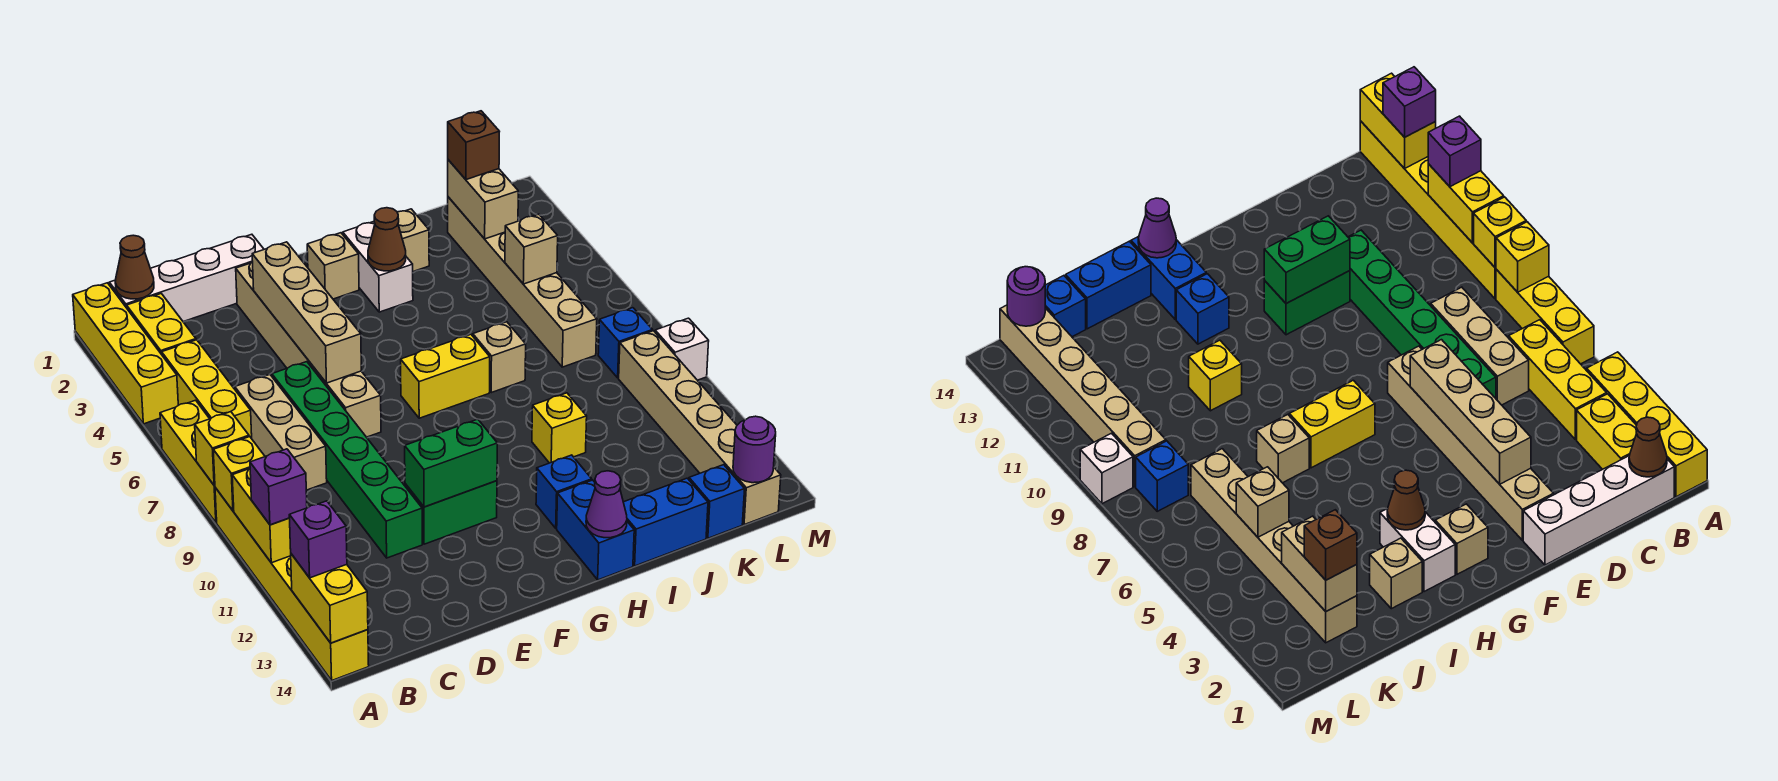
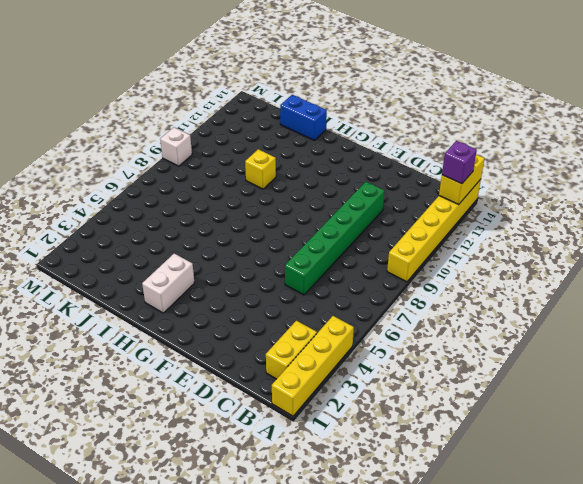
none -> yellow 1x3 brick [160,400,217,523]
none -> white 1x4 brick [109,234,264,322]
none -> yellow 1x3 brick [162,340,252,439]
none -> tan 1x3 brick [235,374,327,490]

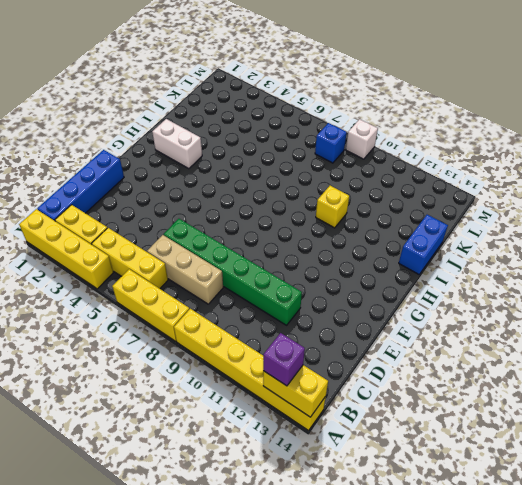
blue 1x4 brick [37,150,124,221] -> white 1x4 brick [109,234,264,322]
none -> tan 1x6 brick [236,262,381,437]
none -> green 1x2 brick [405,481,497,544]
none -> tan 1x1 brick [307,233,359,299]
none -> yellow 1x2 brick [401,334,490,418]

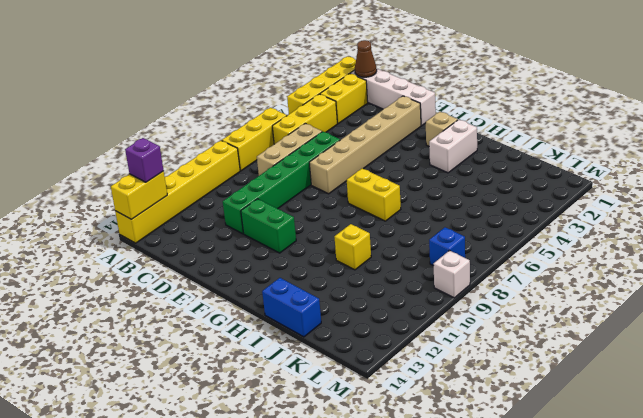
none -> blue 1x1 brick [536,455,592,528]
none -> blue 1x2 brick [557,480,634,580]
none -> tan 1x1 brick [397,209,429,272]
none -> tan 1x1 brick [473,322,526,393]

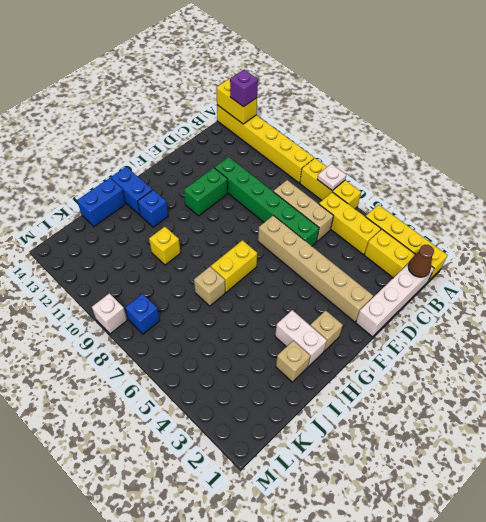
white 1x1 plate [317,164,346,190] -> none
none -> tan 1x6 brick [448,197,597,367]
none -> blue 1x1 brick [689,465,745,538]
none -> tan 1x6 brick [619,331,781,525]
none -> yellow 1x1 brick [195,412,249,485]

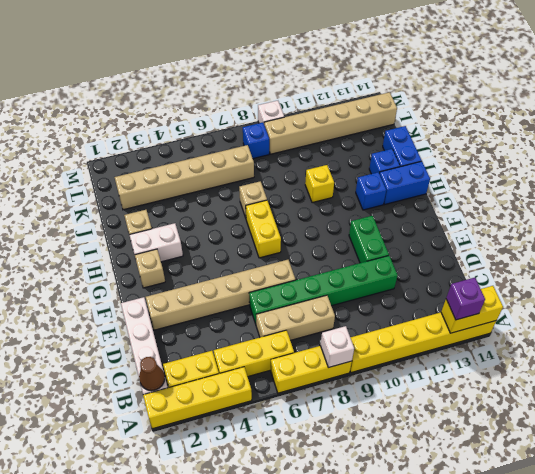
white 1x1 brick [320,326,354,368] -> yellow 1x1 brick [195,412,249,485]
blue 1x1 brick [369,149,400,174] -> blue 1x1 brick moved to [689,465,745,538]
none -> yellow 1x1 brick [213,437,265,511]
none -> yellow 1x2 brick [232,469,291,563]
none -> tan 1x4 brick [252,242,361,383]
none -> green 1x2 brick [405,419,497,507]

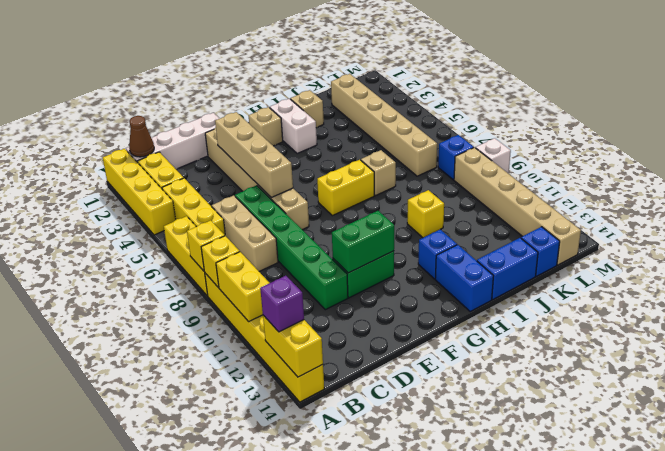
none -> brown 1x1 cone [368,208,406,271]
none -> purple 1x1 cone [586,471,627,538]
none -> tan 1x2 brick [448,160,518,239]
none -> tan 1x1 brick [505,214,558,284]

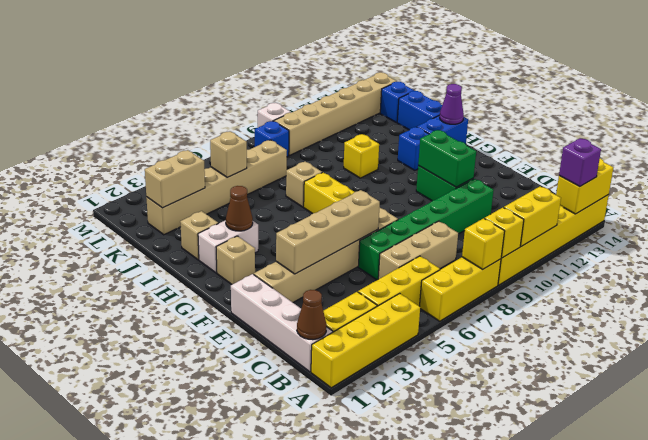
none -> purple 1x1 round brick [733,416,776,483]
none -> purple 1x1 brick [250,449,307,525]
none -> brown 1x1 brick [448,111,500,180]

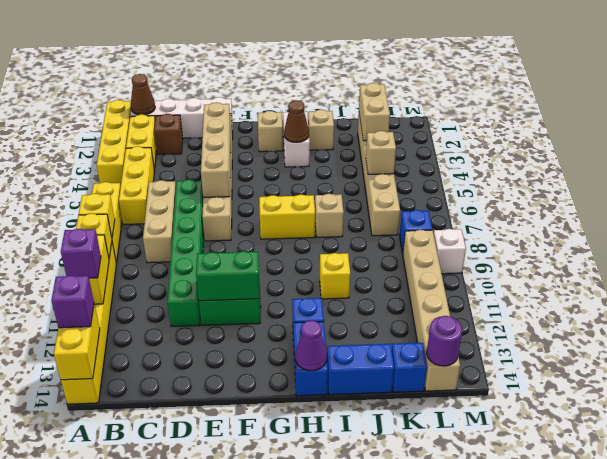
brown 1x1 brick [154,114,183,154] -> brown 1x1 brick moved to [448,111,500,180]

